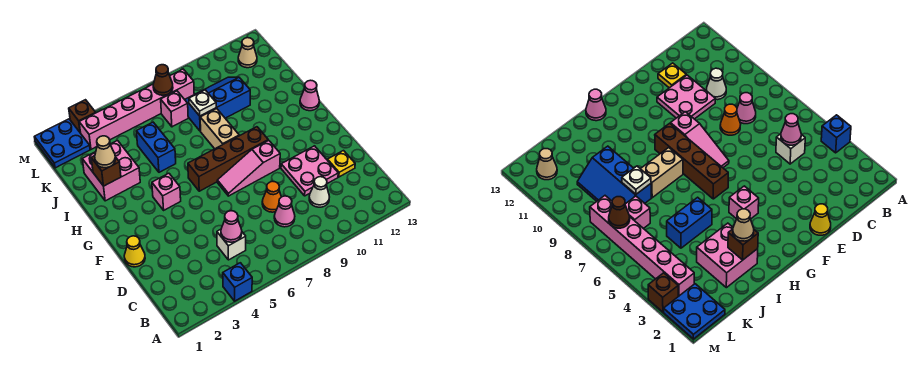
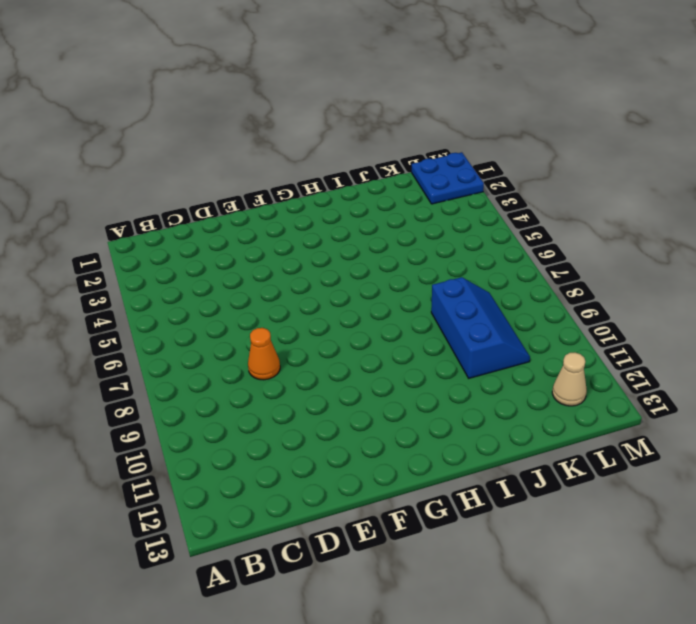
none -> blue 1x1 brick [223,263,252,301]
none -> white 1x1 brick [217,229,246,260]
none -> pink 1x1 cone [274,196,295,227]

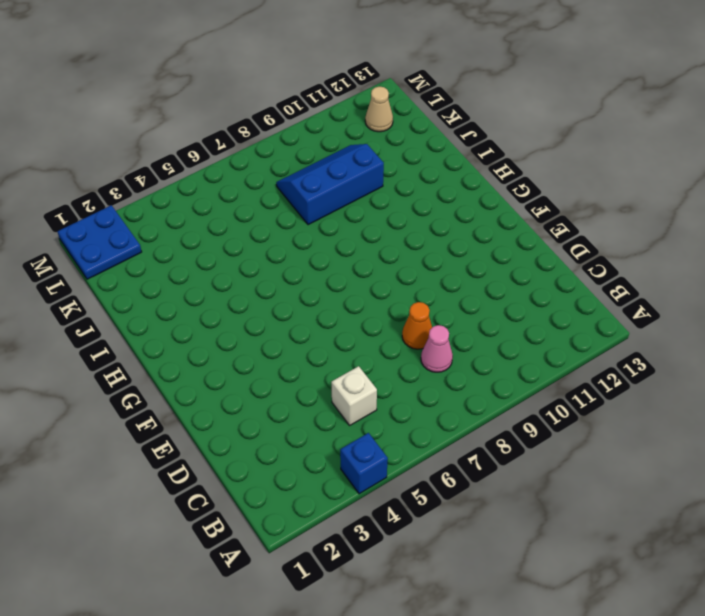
none -> white 1x1 cone [309,177,329,207]
none -> pink 2x2 plate [281,146,338,196]
none -> yellow 1x1 plate [328,151,355,177]

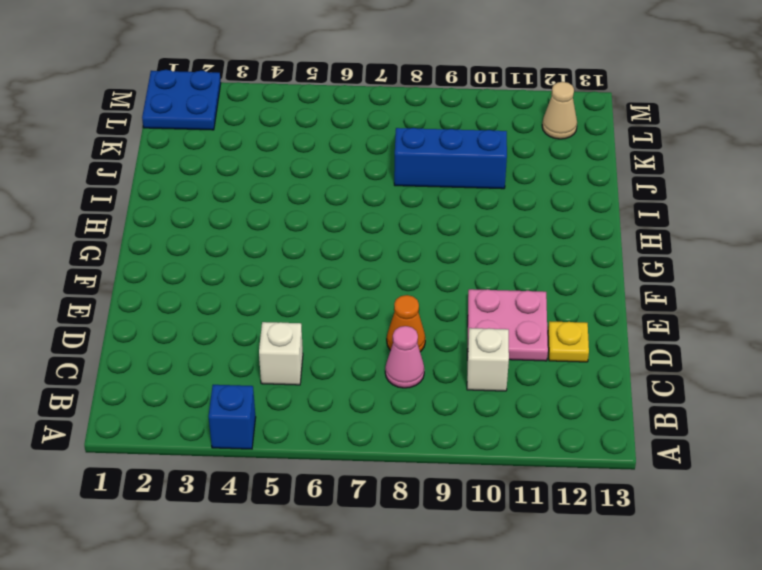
white 1x1 brick [467,328,509,391] -> white 1x1 cone [309,177,329,207]
none -> yellow 1x1 cone [124,236,145,267]
none -> pink 1x3 slope [217,140,280,196]
none -> pink 1x1 brick [152,173,181,210]

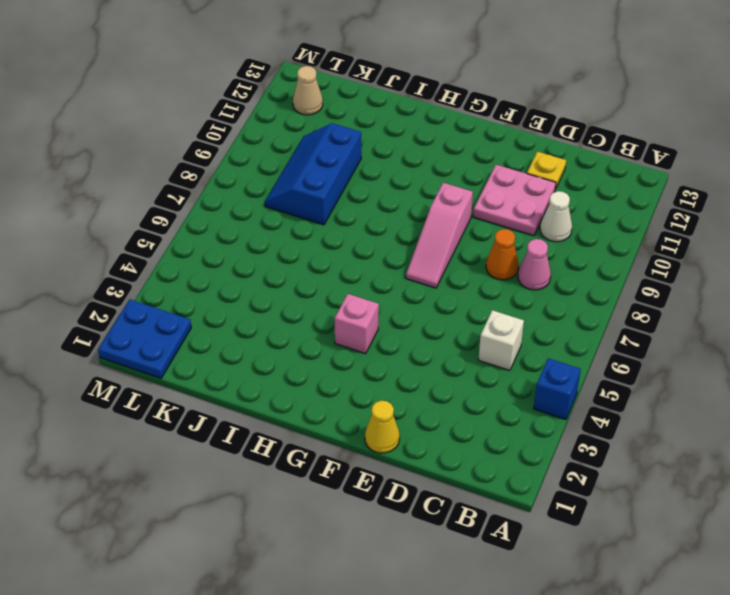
none -> brown 1x4 brick [188,127,268,191]
none -> tan 1x2 brick [200,109,239,149]
none -> pink 1x1 cone [300,80,319,111]

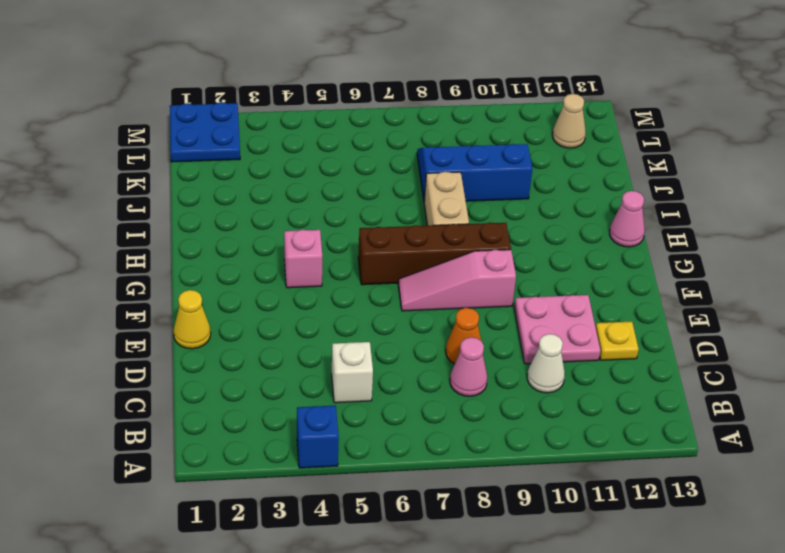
none -> pink 2x2 brick [82,141,140,201]
none -> blue 1x2 brick [136,122,176,172]
none -> pink 1x1 brick [161,91,188,127]

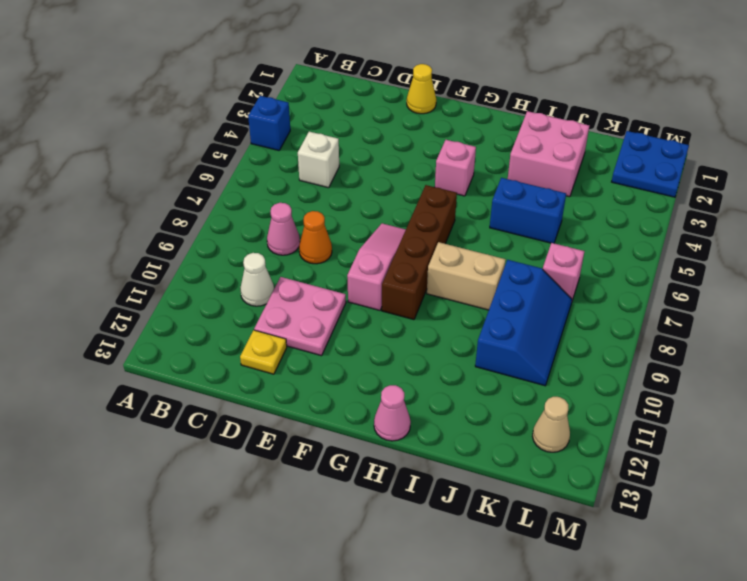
none -> pink 1x6 brick [79,69,194,149]
none -> brown 1x1 brick [69,100,96,133]
none -> pink 1x1 cone [221,211,242,242]

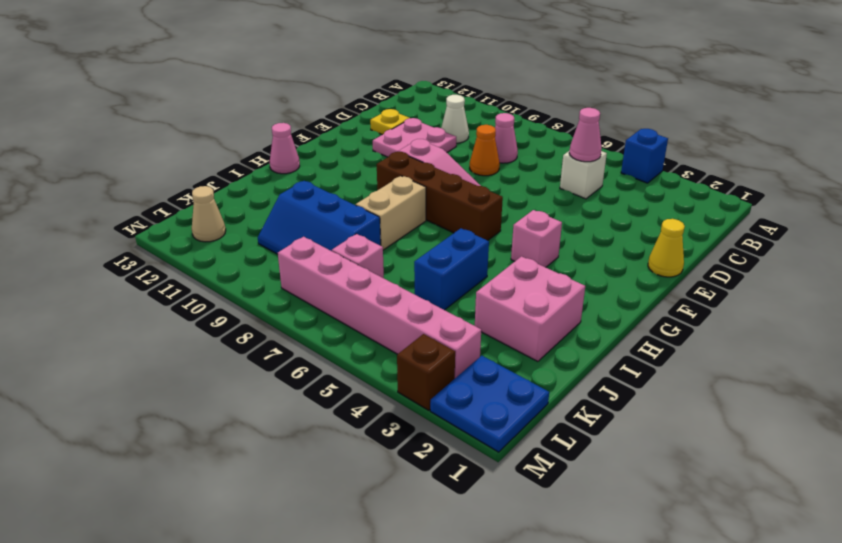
none -> brown 1x1 brick [91,156,121,186]
none -> white 1x1 plate [189,90,216,116]
none -> brown 1x1 cone [153,65,173,95]

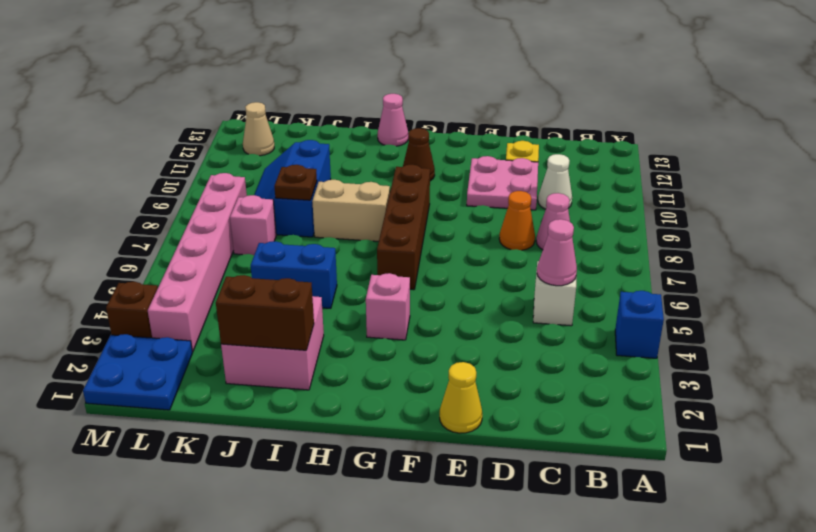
brown 1x1 cone [403,128,435,181] -> brown 1x1 cone moved to [153,65,173,95]
brown 1x2 brick [216,275,314,350] -> brown 1x1 brick [91,156,121,186]
brown 1x1 plate [274,165,317,200] -> white 1x1 plate [189,90,216,116]
none -> pink 1x3 slope [217,140,280,196]
none -> tan 1x1 cone [95,136,116,168]

